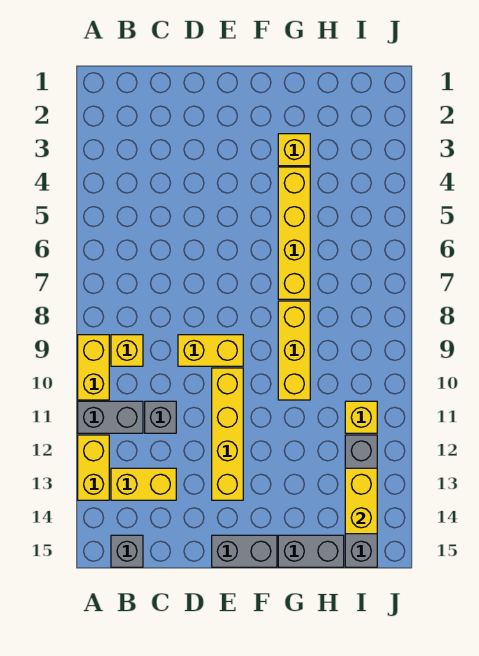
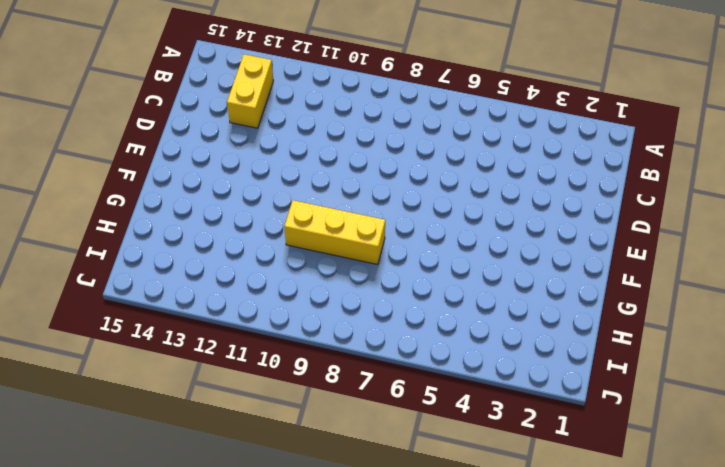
none -> yellow 1x2 brick [78,335,109,400]
none -> grey 1x2 brick [78,401,143,433]
none -> yellow 1x2 brick [78,435,109,500]

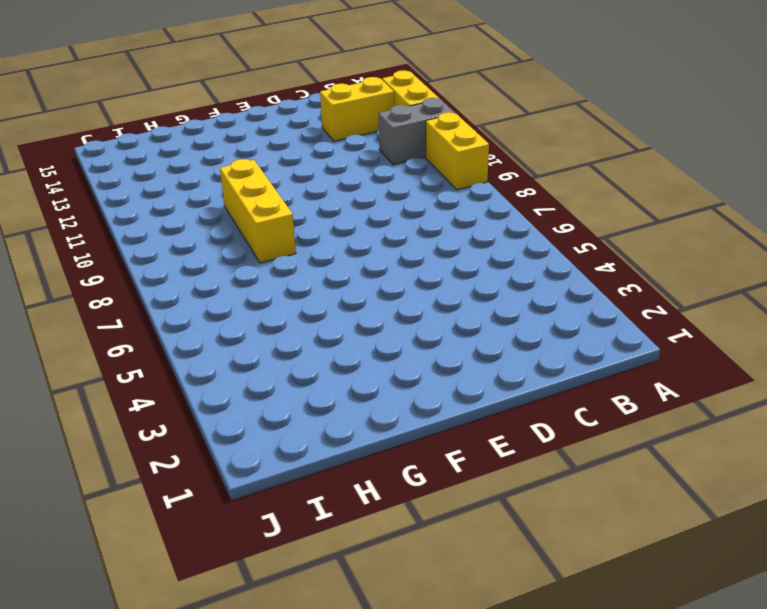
none -> yellow 1x1 brick [111,335,143,366]
none -> grey 1x1 brick [111,535,143,567]
none -> grey 1x1 brick [145,401,176,433]

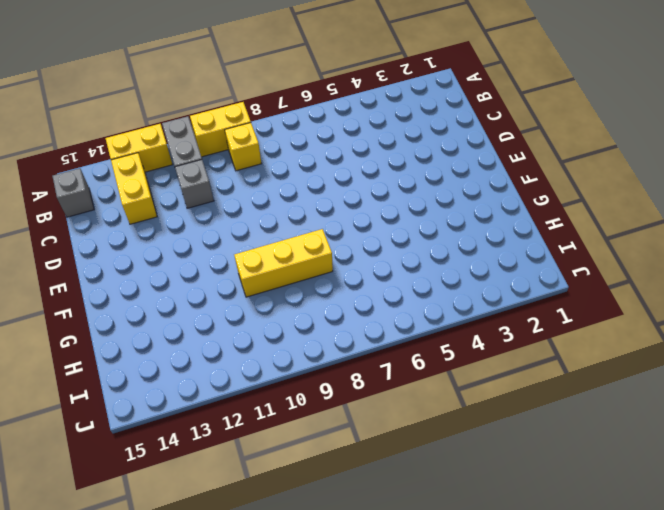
none -> yellow 1x2 brick [178,335,243,366]
none -> yellow 1x4 brick [212,368,243,500]
none -> grey 1x2 brick [212,535,277,567]

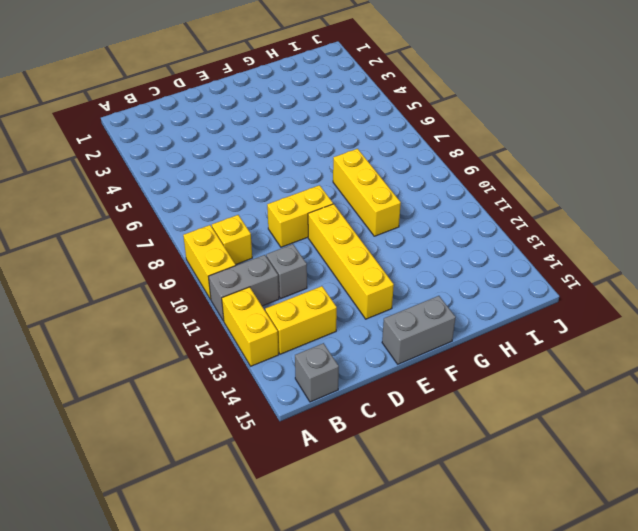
none -> yellow 1x1 brick [278,134,310,166]
none -> yellow 1x4 brick [278,167,310,299]
none -> grey 1x2 brick [278,535,344,567]

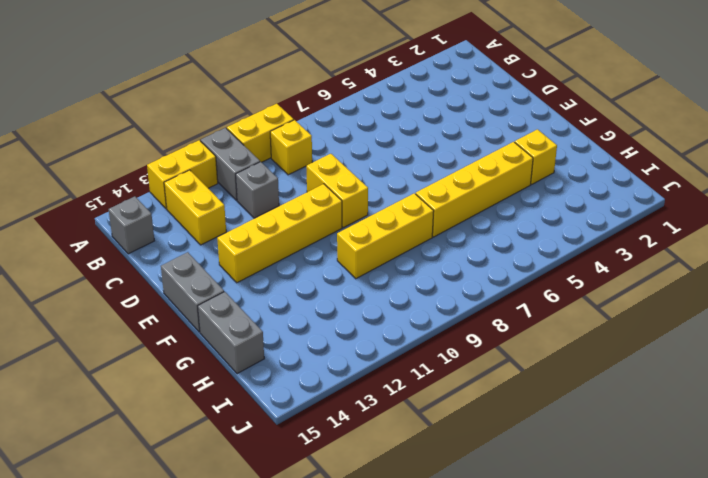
none -> yellow 1x1 brick [345,401,377,433]
none -> grey 1x4 brick [345,435,377,567]
none -> yellow 1x2 brick [345,468,377,534]

